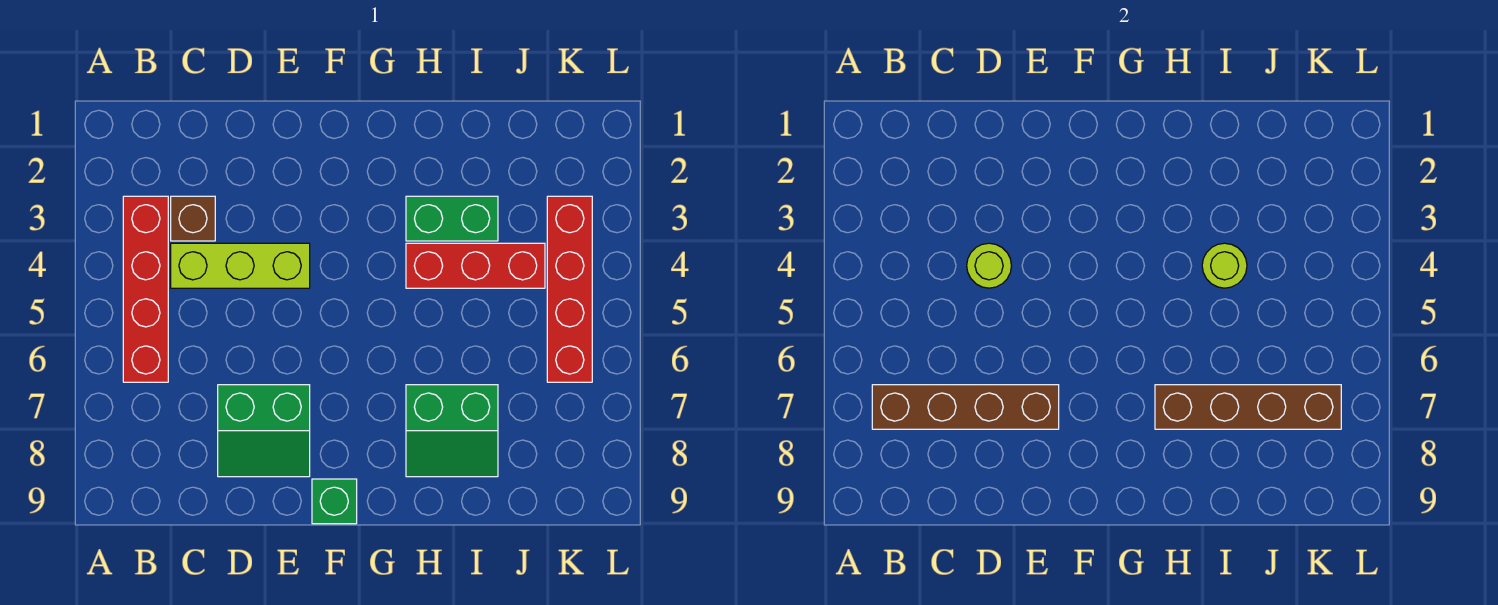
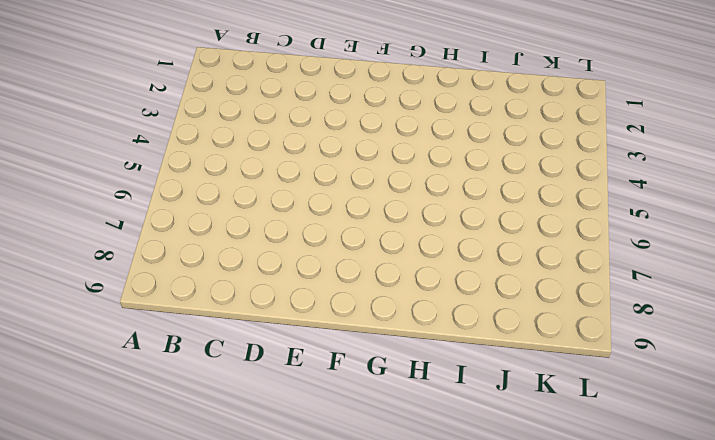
none -> red 1x4 brick [123,196,168,382]
none -> brown 1x1 brick [171,196,215,241]
none -> lime 1x3 brick [171,243,310,288]

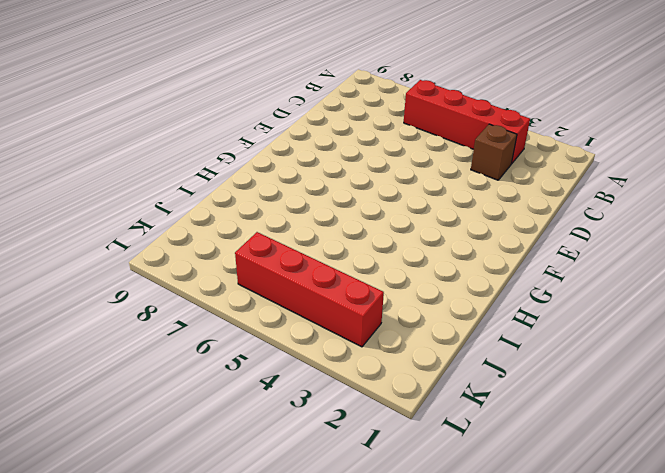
none -> lime 1x3 brick [171,243,310,288]
none -> green 2x2 slope [218,385,310,477]
none -> green 1x1 brick [312,479,357,524]

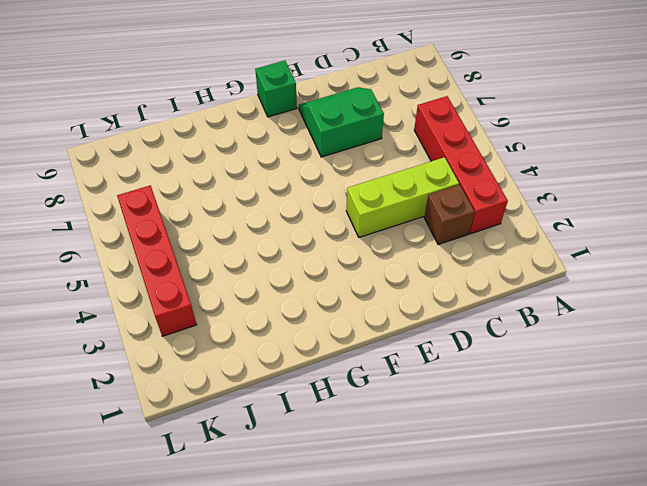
none -> green 1x2 brick [406,196,498,241]
none -> red 1x3 brick [406,243,545,288]
none -> green 2x2 slope [406,385,498,477]

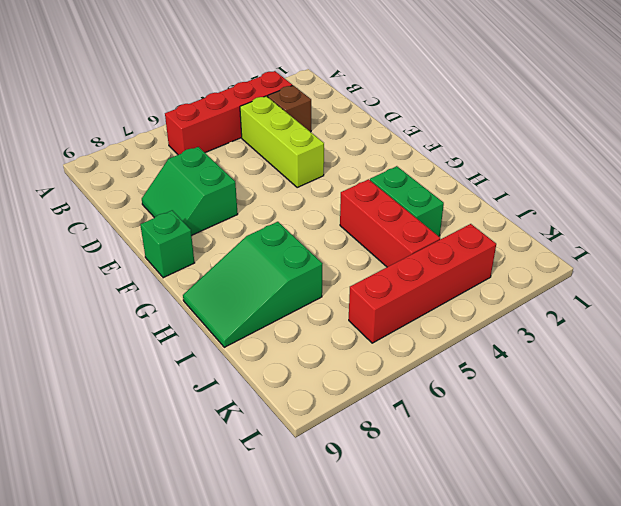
green 2x3 slope [183,222,323,347] -> green 2x2 slope [406,385,498,477]
none -> brown 1x4 brick [872,385,1059,429]
none -> lime 1x1 round brick [967,243,1011,288]
none -> brown 1x4 brick [1155,385,1341,429]

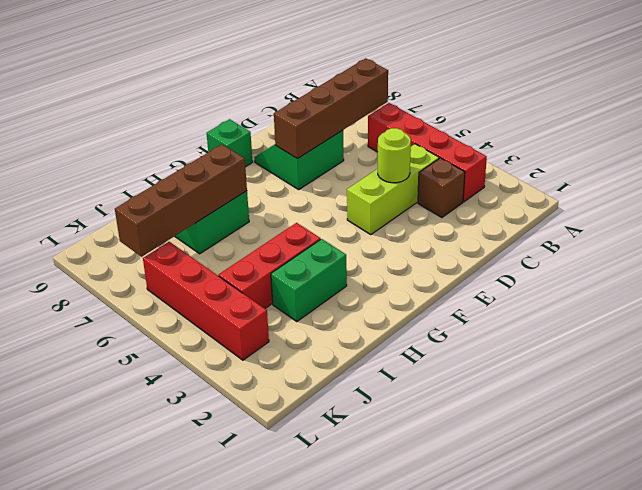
none -> lime 1x1 round brick [1202,243,1247,288]

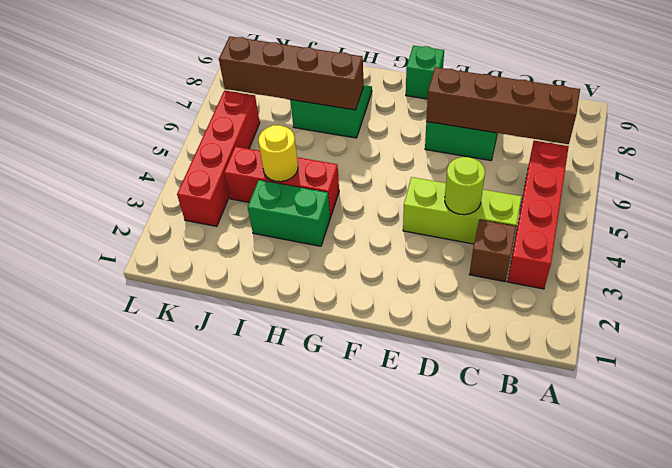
yellow 1x1 round brick [258,125,298,182] -> lime 1x1 round brick [1202,243,1247,288]

